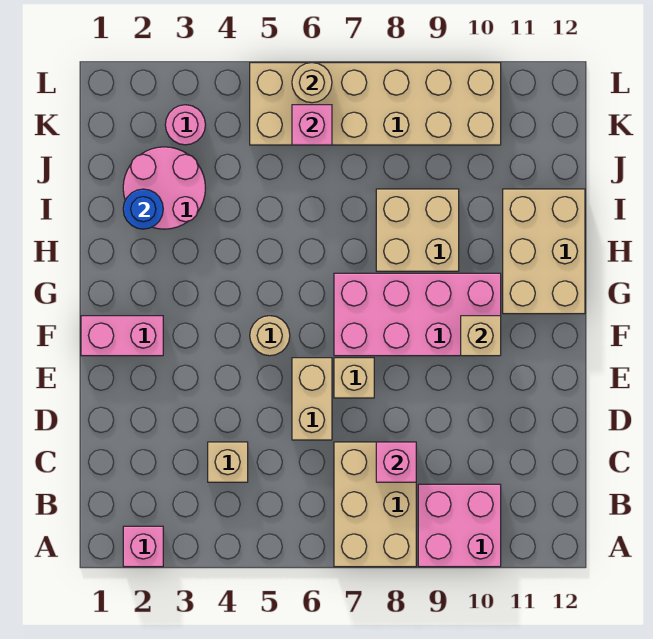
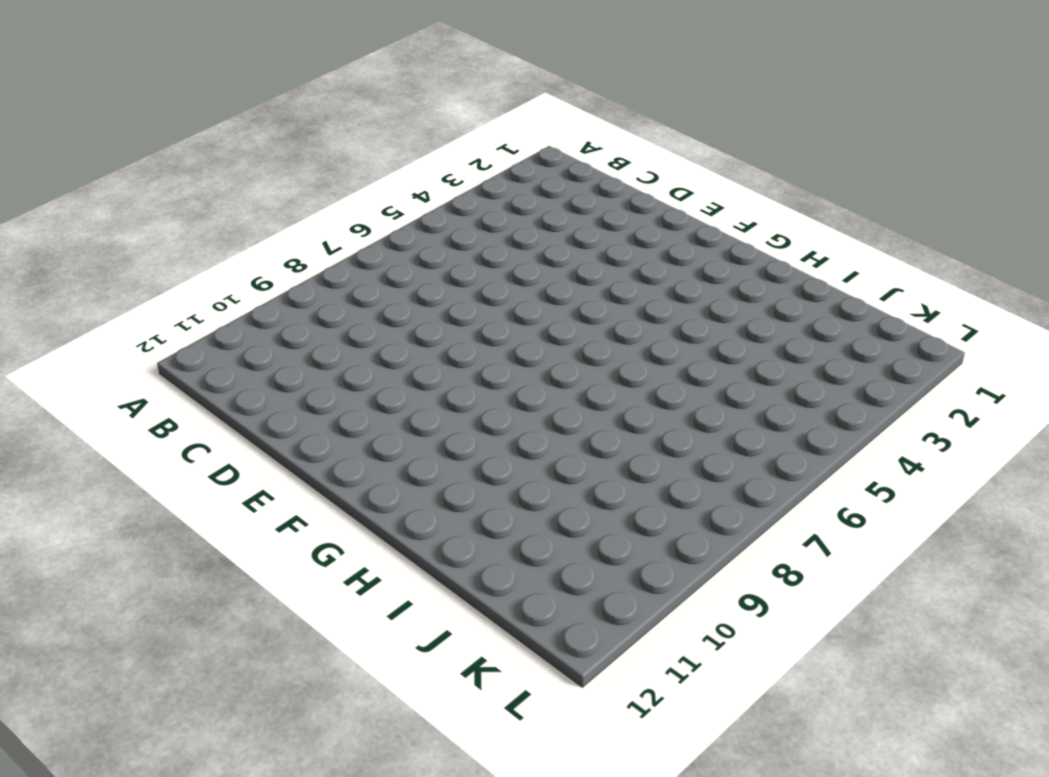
none -> pink 1x1 brick [123,526,163,567]
none -> tan 2x3 brick [334,442,416,567]
none -> pink 2x2 brick [418,484,501,567]

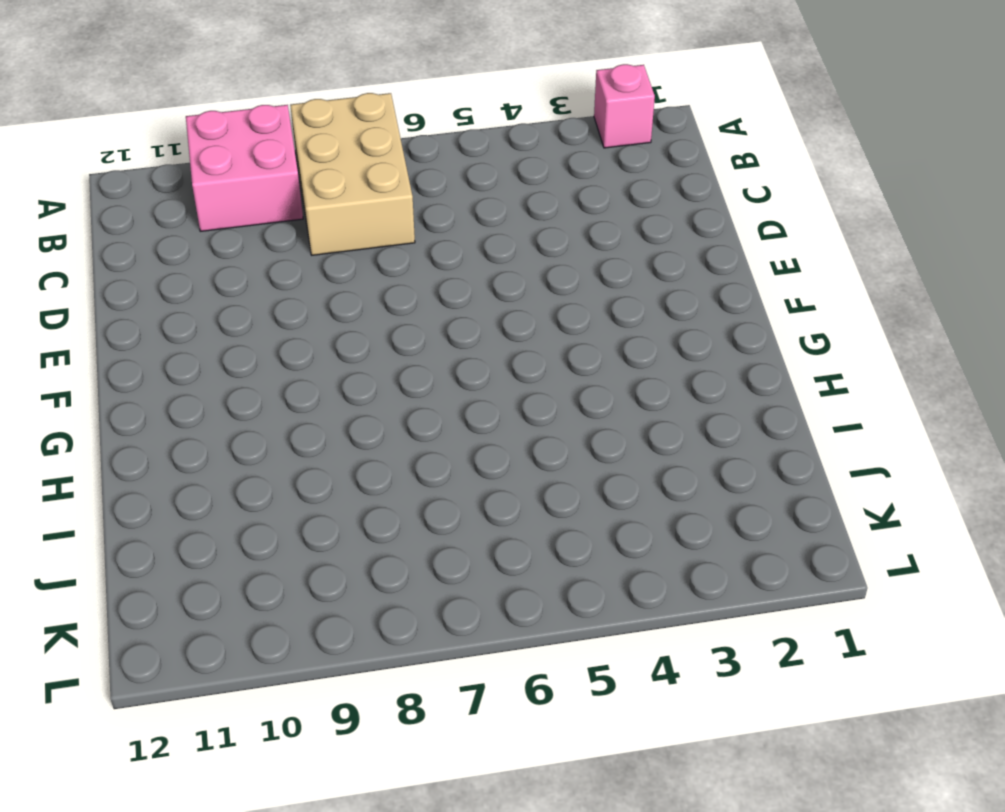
none -> tan 1x1 brick [208,442,248,482]
none -> tan 1x2 brick [292,358,332,440]
none -> tan 1x1 brick [334,358,374,398]

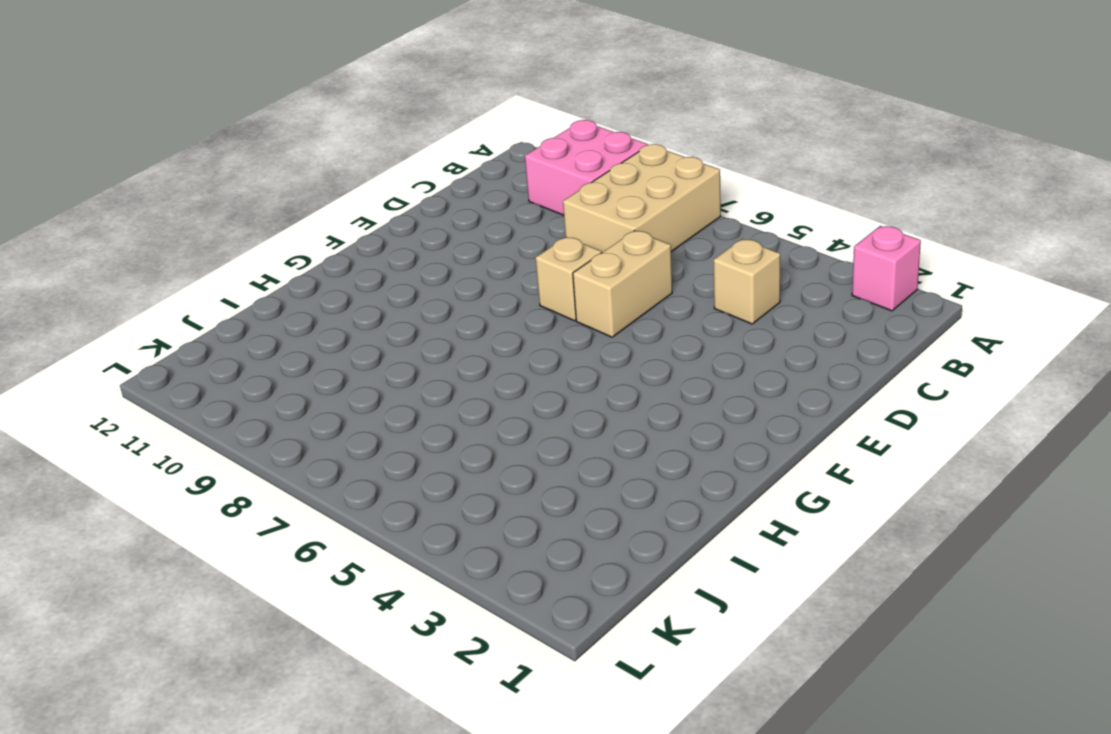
none -> pink 1x2 brick [81,316,163,356]
none -> tan 1x1 round brick [250,316,290,356]
none -> pink 2x4 brick [334,273,501,356]

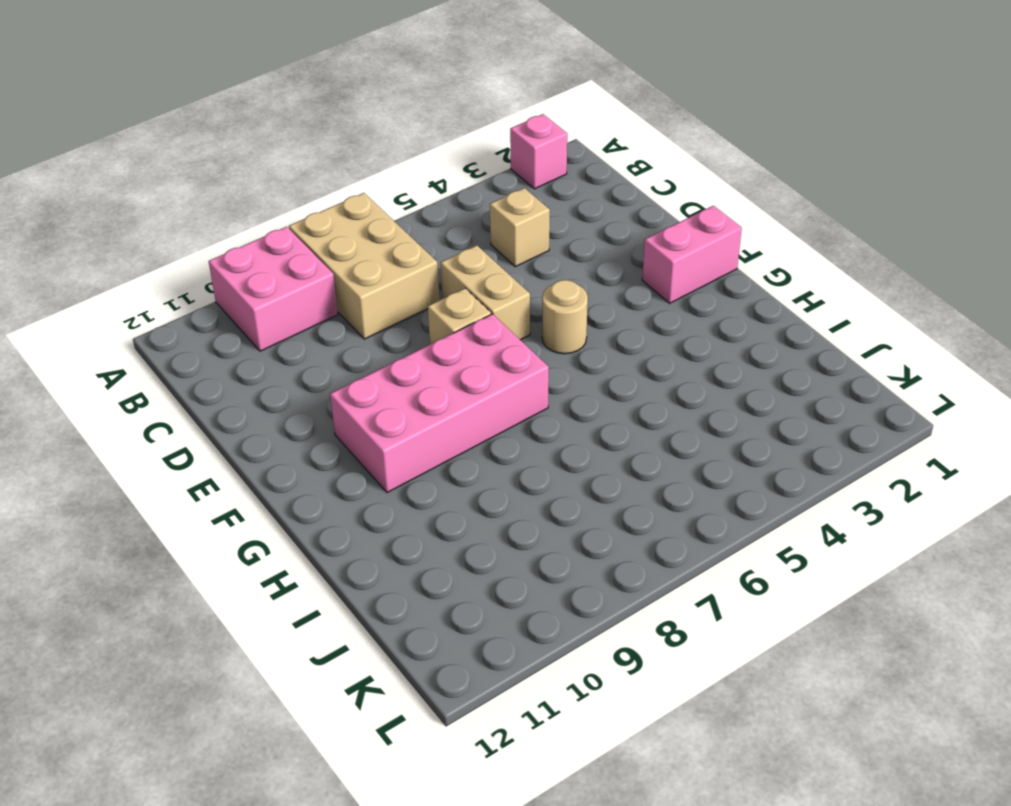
none -> tan 2x3 brick [503,189,585,314]
none -> tan 2x2 brick [376,189,459,271]
none -> pink 2x2 round brick [123,147,205,229]

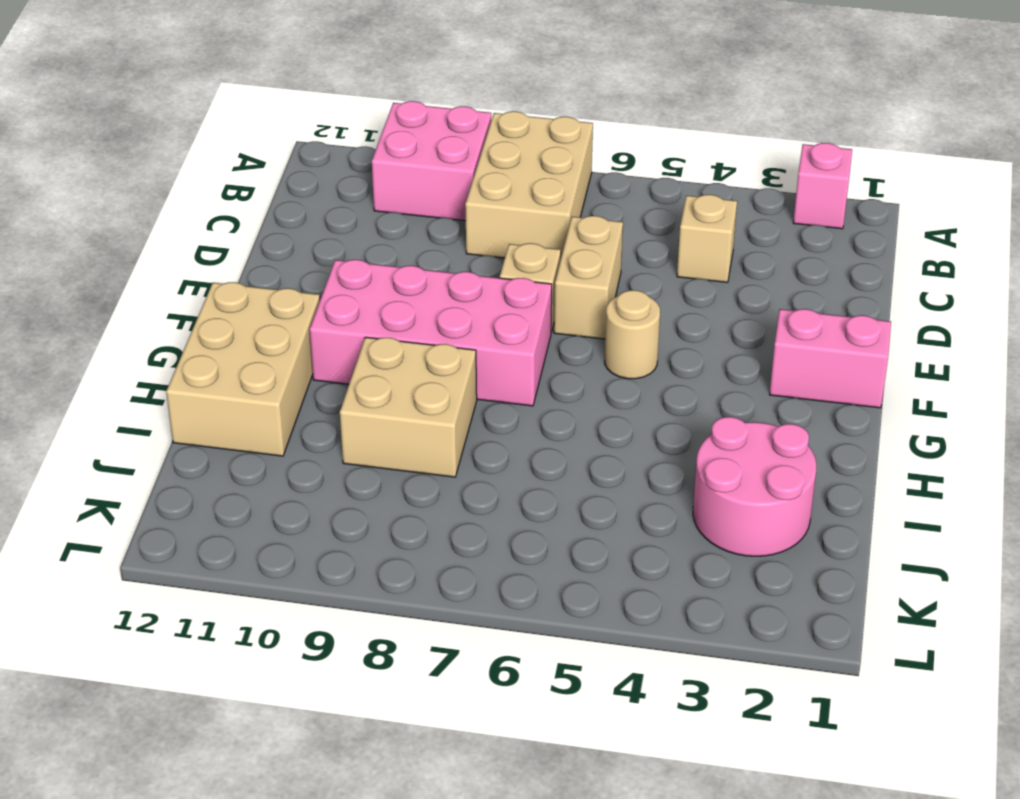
none -> pink 1x1 round brick [165,105,205,145]
none -> tan 2x6 brick [250,63,501,145]
none -> pink 1x1 brick [376,442,416,482]

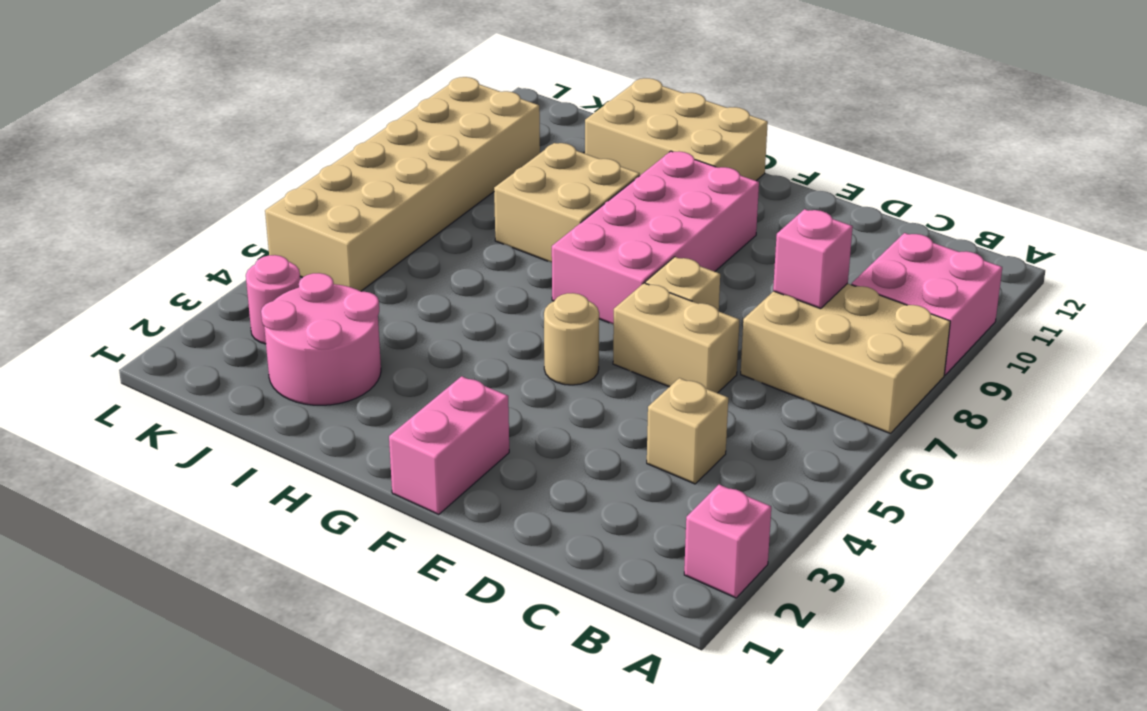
none -> tan 1x1 brick [461,316,501,356]
none -> blue 1x1 round brick [123,189,163,229]
none -> pink 1x1 brick [292,105,332,145]

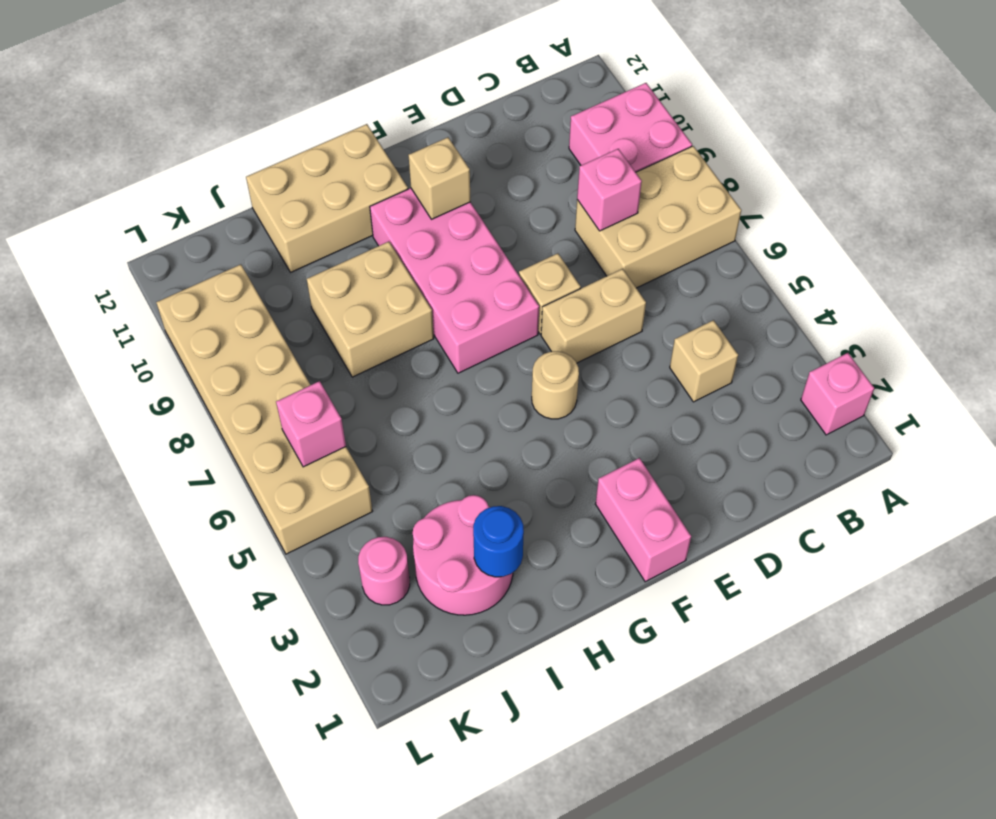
none -> tan 1x1 round brick [292,63,332,103]

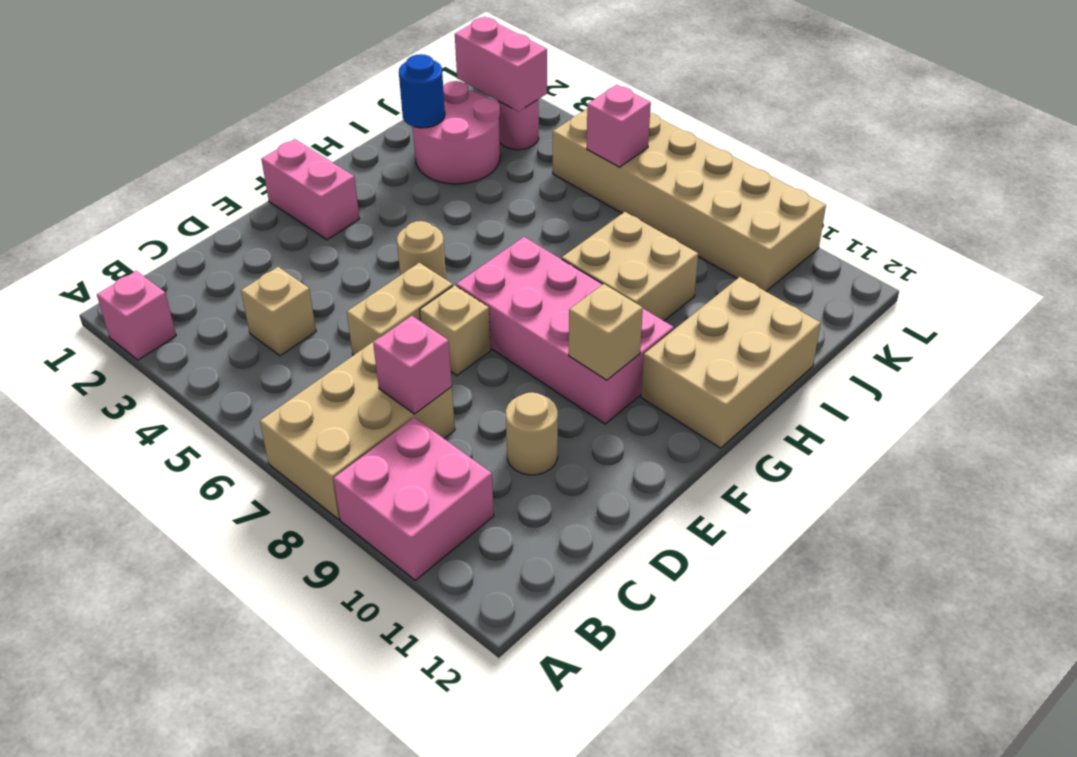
tan 1x1 round brick [506,392,558,475] -> tan 1x1 round brick moved to [292,63,332,103]
pink 1x2 brick [455,17,547,112] -> none

